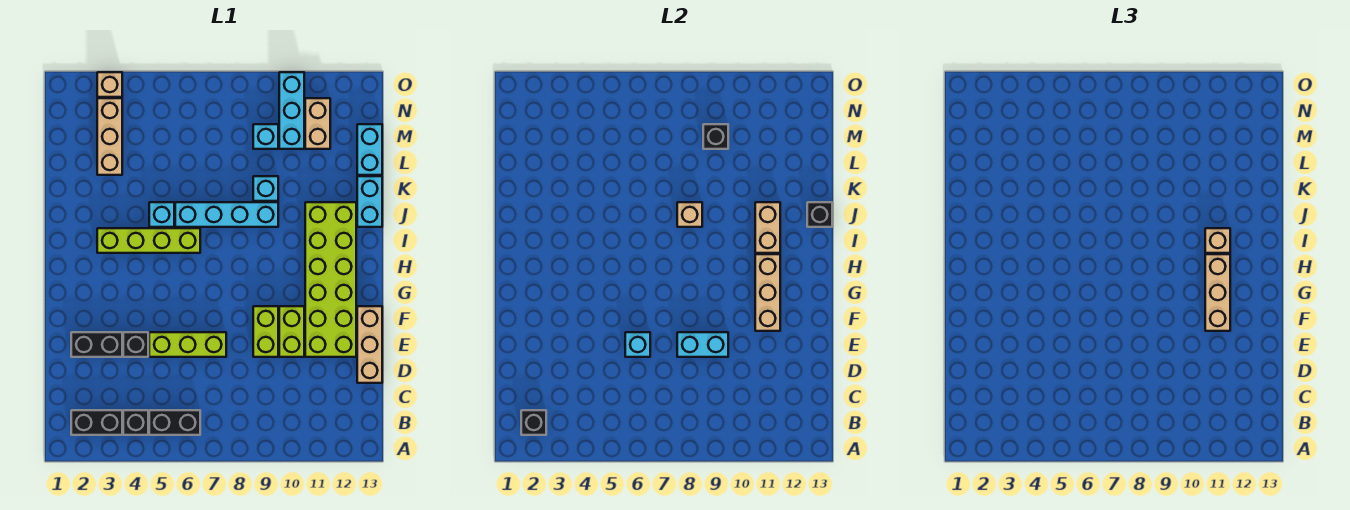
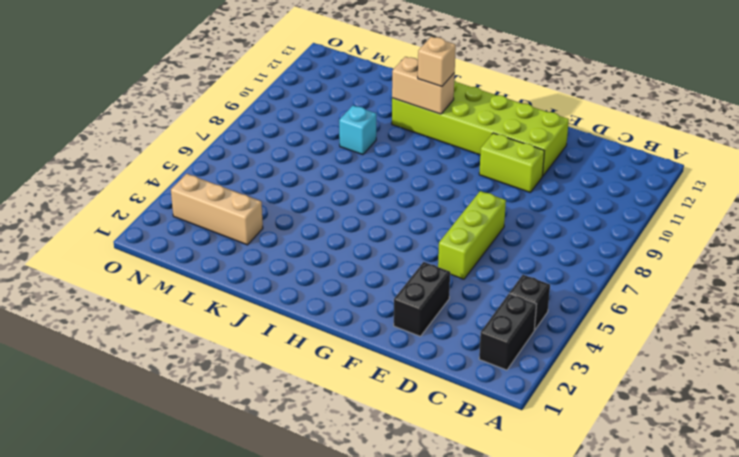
none -> black 1x2 brick [149,410,200,435]
none -> tan 1x3 brick [357,306,382,383]
none -> black 1x1 brick [123,332,148,357]
none -> lime 1x2 brick [253,306,278,357]

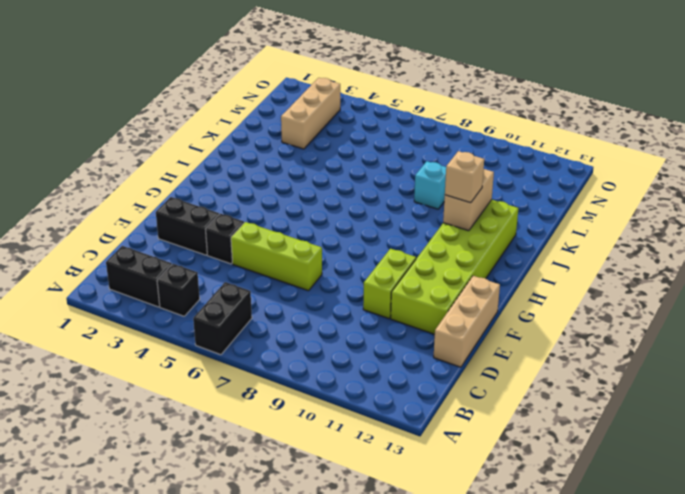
black 1x2 brick [193,282,252,355] -> black 1x2 brick turned to [149,410,200,435]
none -> lime 1x2 brick [253,306,278,357]
none -> lime 1x4 brick [97,228,200,253]
none -> cyan 1x1 brick [149,202,174,227]
none -> cyan 1x4 brick [175,202,278,227]

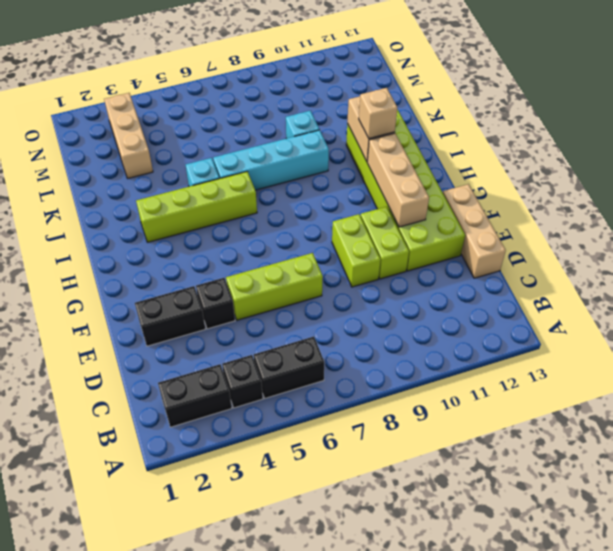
none -> cyan 1x2 brick [357,176,382,227]
none -> cyan 1x2 brick [357,124,382,175]
none -> cyan 1x1 brick [253,124,278,149]
none -> cyan 1x3 brick [279,72,304,149]

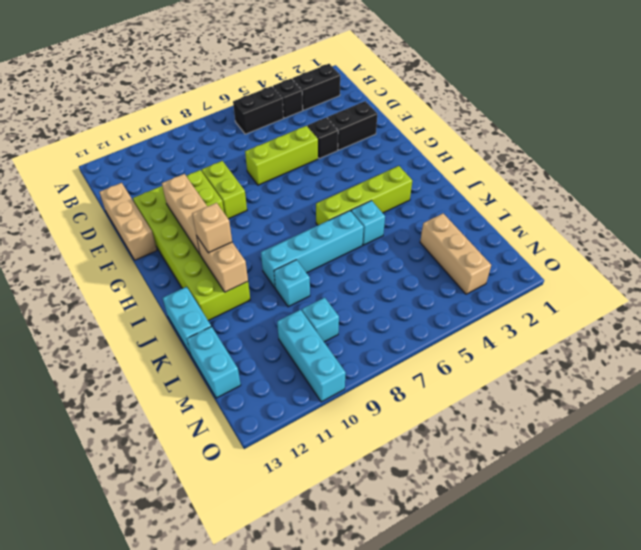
none -> tan 1x2 brick [305,98,330,149]
none -> tan 1x1 brick [97,72,122,97]
none -> black 1x1 brick [521,410,546,435]
none -> cyan 1x1 brick [625,332,650,357]

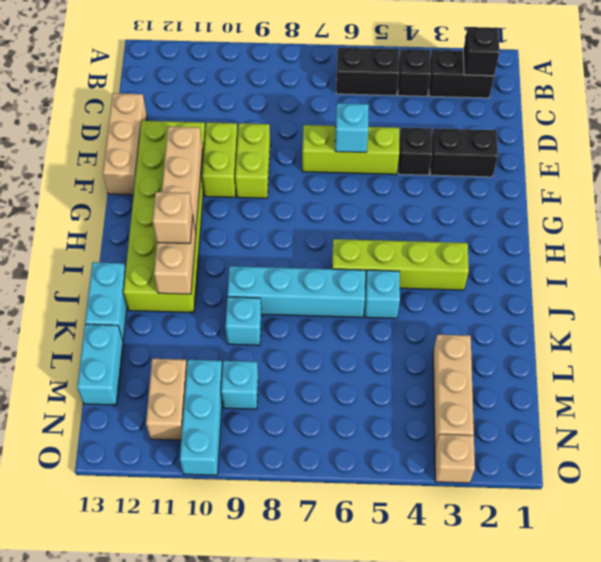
none -> cyan 1x2 brick [677,332,728,357]
none -> tan 1x1 brick [677,202,702,227]
none -> black 1x1 brick [807,202,832,227]
none -> black 1x1 brick [703,124,728,149]

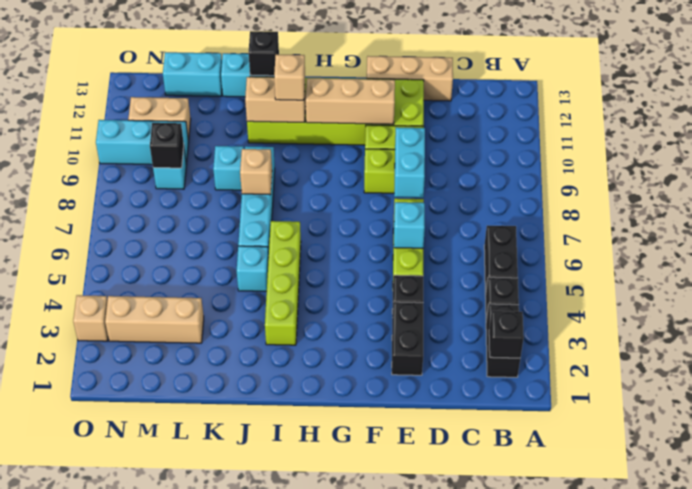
none -> tan 1x3 brick [1205,254,1230,331]

